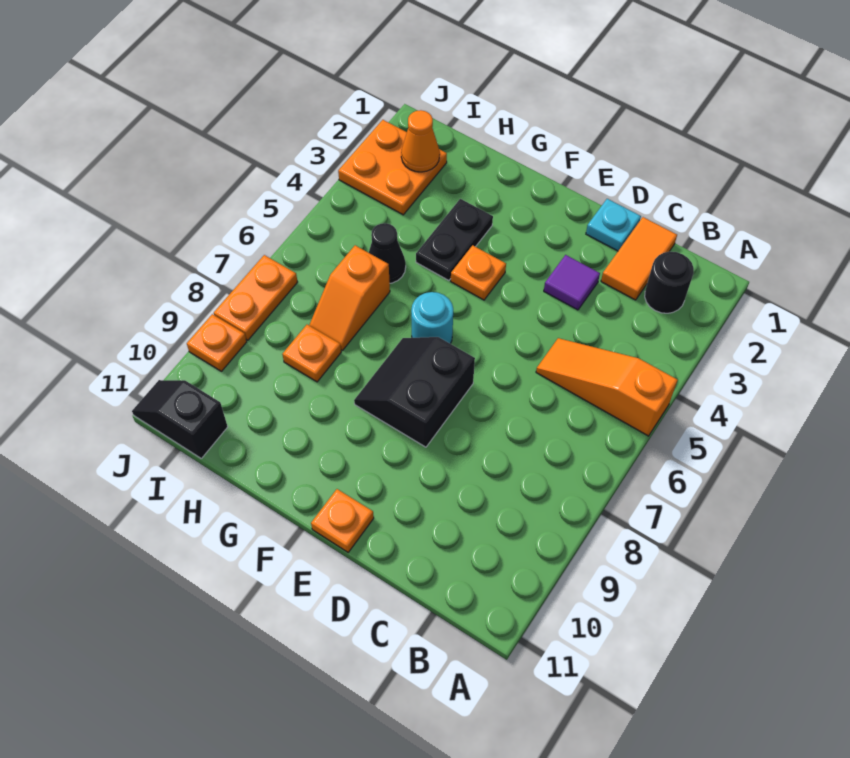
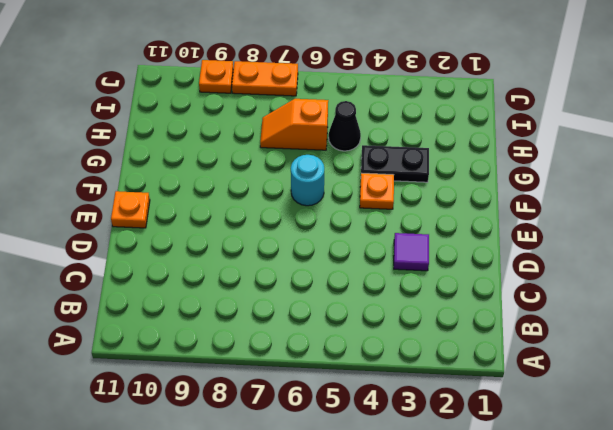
none -> orange 1x3 slope [536,338,677,436]
none -> black 1x1 round brick [645,252,694,313]
none -> orange 1x2 tile [601,217,677,300]

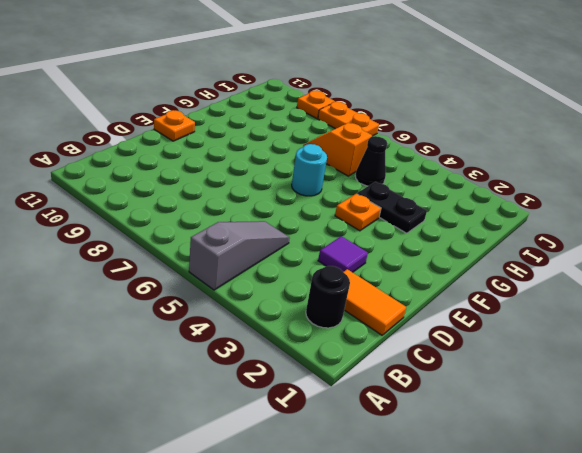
grey 1x3 slope [189,221,290,290] -> orange 1x3 slope [536,338,677,436]
none -> cyan 1x1 plate [586,199,641,251]
none -> black 2x2 slope [354,337,475,447]
none -> orange 1x1 plate [282,325,341,382]

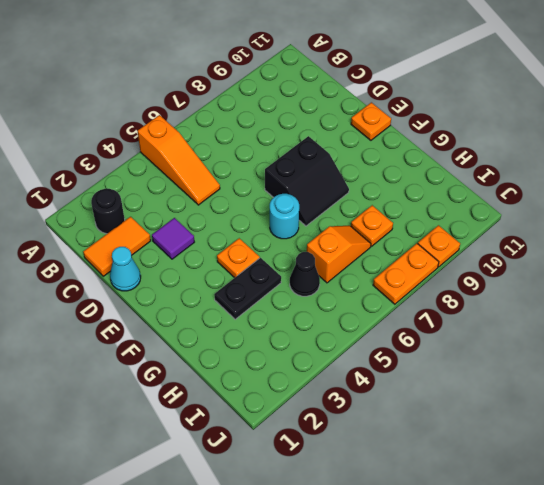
cyan 1x1 cone [110,247,141,291] -> cyan 1x1 plate [586,199,641,251]
none -> orange 2x2 plate [338,120,447,215]
none -> black 1x2 slope [132,380,228,458]
none -> orange 1x1 cone [401,110,440,172]

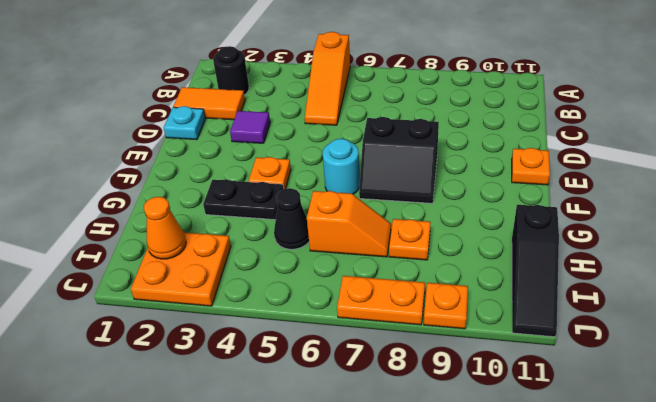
black 1x3 slope [512,205,559,337] -> black 1x2 slope [132,380,228,458]

